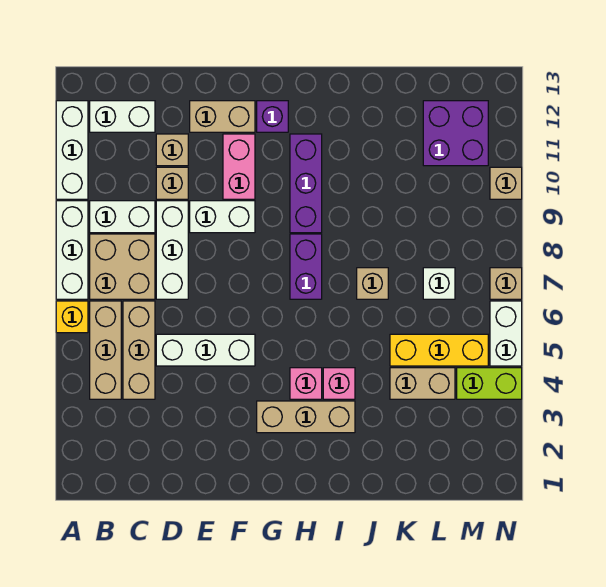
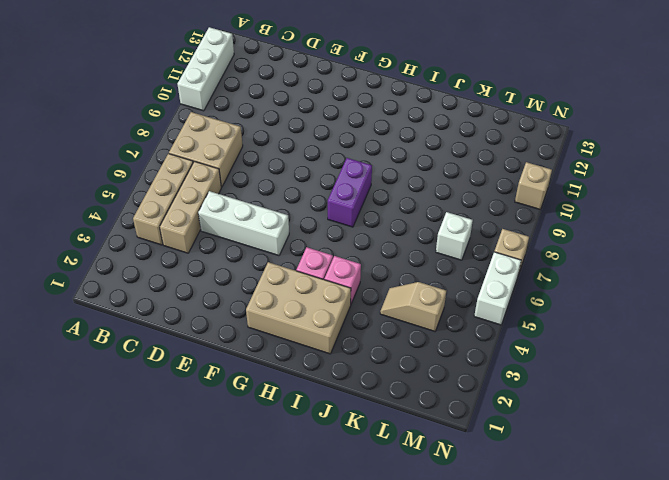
tan 2x3 brick [246,262,351,354] -> tan 1x3 brick [257,401,355,433]
tan 1x2 slope [380,282,446,331] -> tan 1x2 brick [390,368,455,399]
none -> yellow 1x1 brick [56,301,88,333]
none -> white 1x3 brick [56,201,88,299]
none -> white 1x2 brick [90,201,155,233]
none -> white 1x2 brick [90,101,155,132]

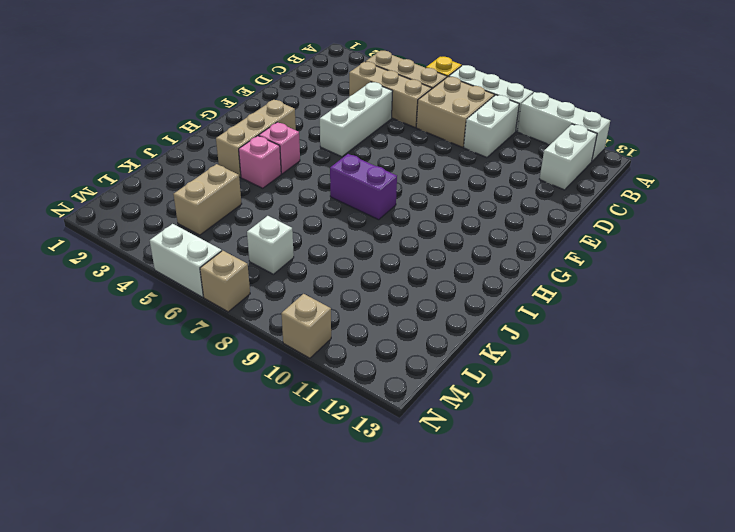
none -> white 1x3 brick [156,201,188,299]
none -> tan 1x1 brick [156,167,188,199]
none -> tan 1x1 brick [156,134,188,166]
none -> white 1x2 brick [190,201,255,233]

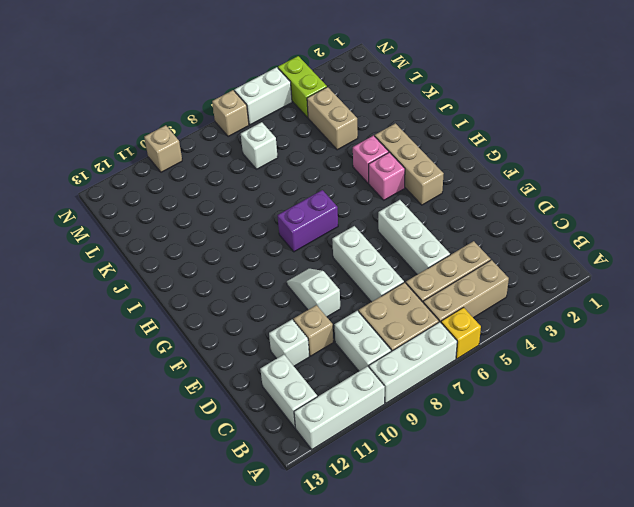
white 1x3 brick [332,226,404,302] -> white 1x3 brick turned to [156,201,188,299]
white 1x1 brick [269,320,309,366] -> tan 1x1 brick [156,134,188,166]
white 1x2 slope [287,269,340,317] -> white 1x2 brick [190,201,255,233]
none -> tan 1x2 brick [190,101,255,132]
none -> pink 1x2 brick [223,134,255,199]
none -> purple 1x1 brick [257,101,288,132]
none -> purple 1x3 brick [290,134,322,233]

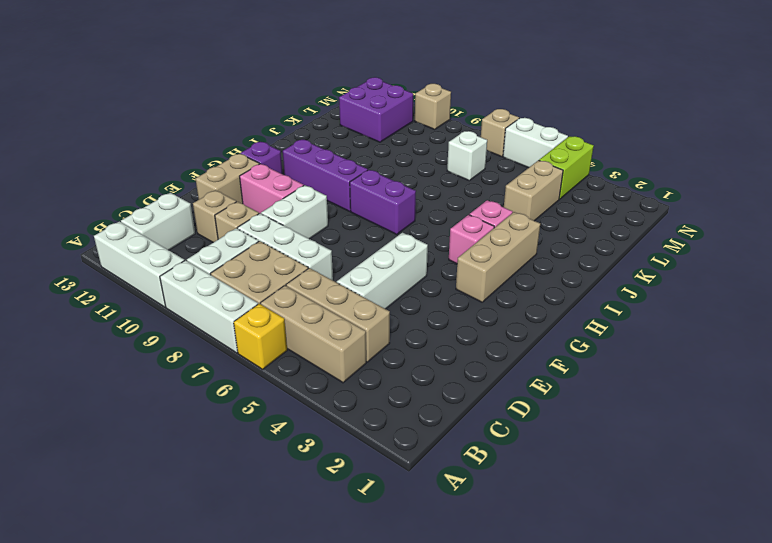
none -> tan 1x1 brick [357,268,388,299]
none -> yellow 1x3 brick [390,334,488,366]

